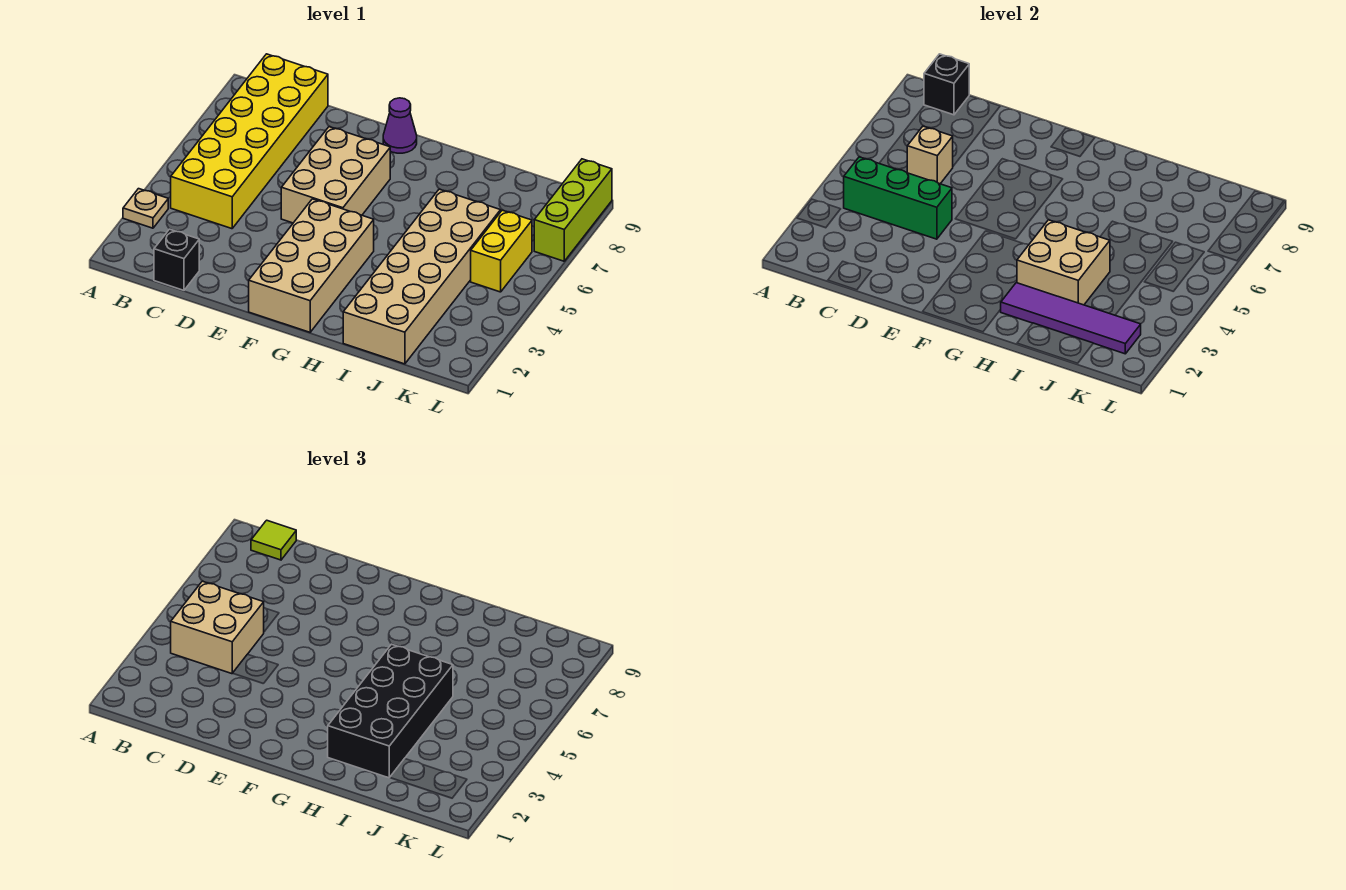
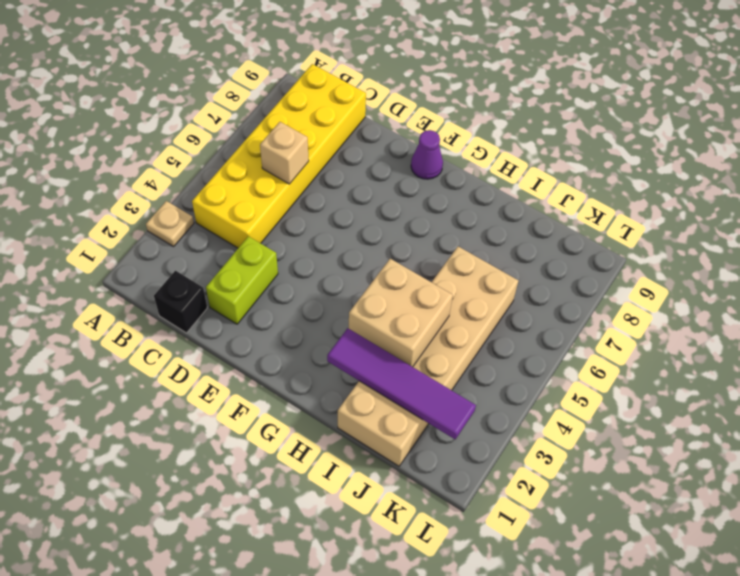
lime 1x2 brick [206,236,278,324] -> none
none -> tan 2x3 brick [281,127,390,223]
none -> tan 2x4 brick [249,199,374,332]
none -> yellow 1x2 brick [471,210,532,292]

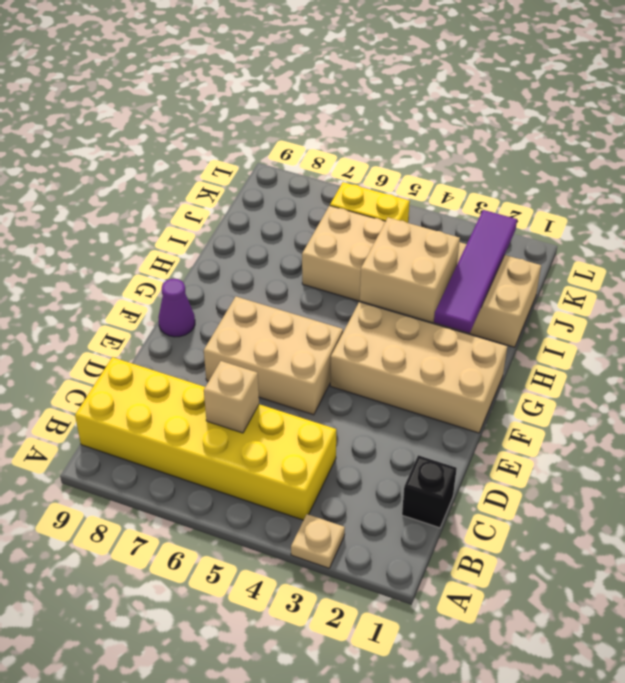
none -> lime 1x3 brick [534,159,612,261]
none -> green 1x3 brick [844,157,952,239]
none -> black 1x1 brick [924,54,969,115]

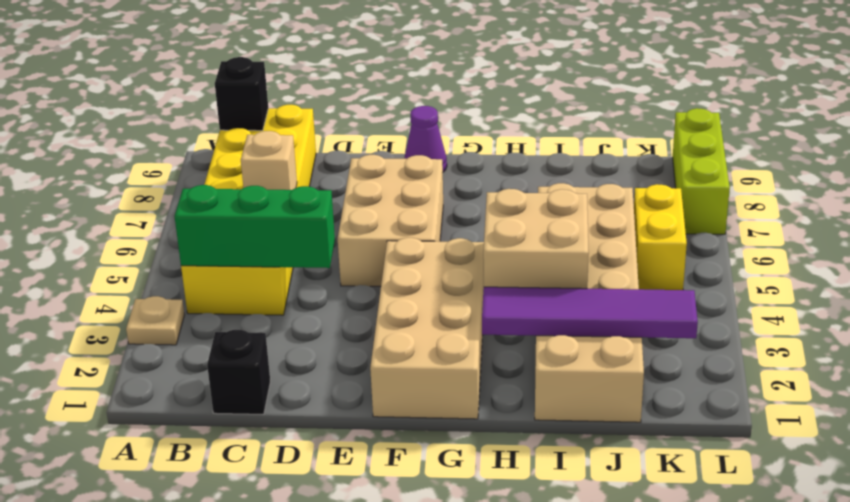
none -> tan 2x2 brick [171,581,264,674]
none -> lime 1x1 tile [251,520,296,560]
none -> black 2x4 brick [328,644,453,778]

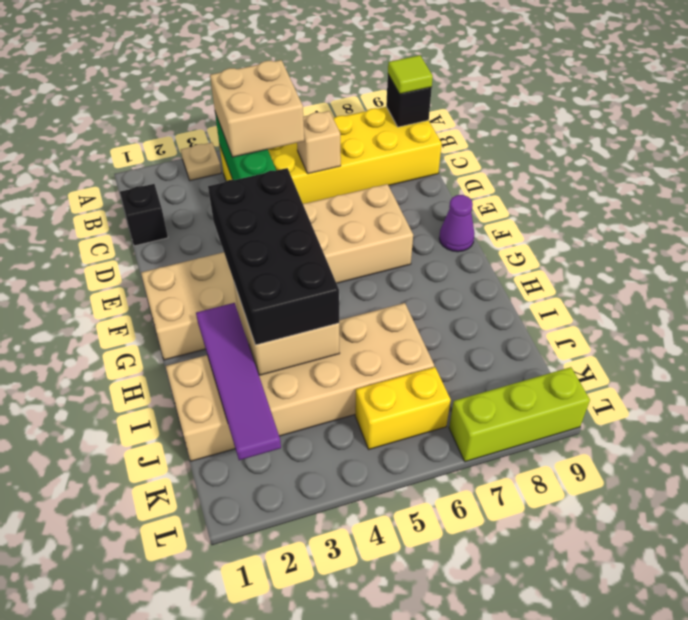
black 2x4 brick [208,168,339,345] -> black 2x4 brick turned to [328,644,453,778]

